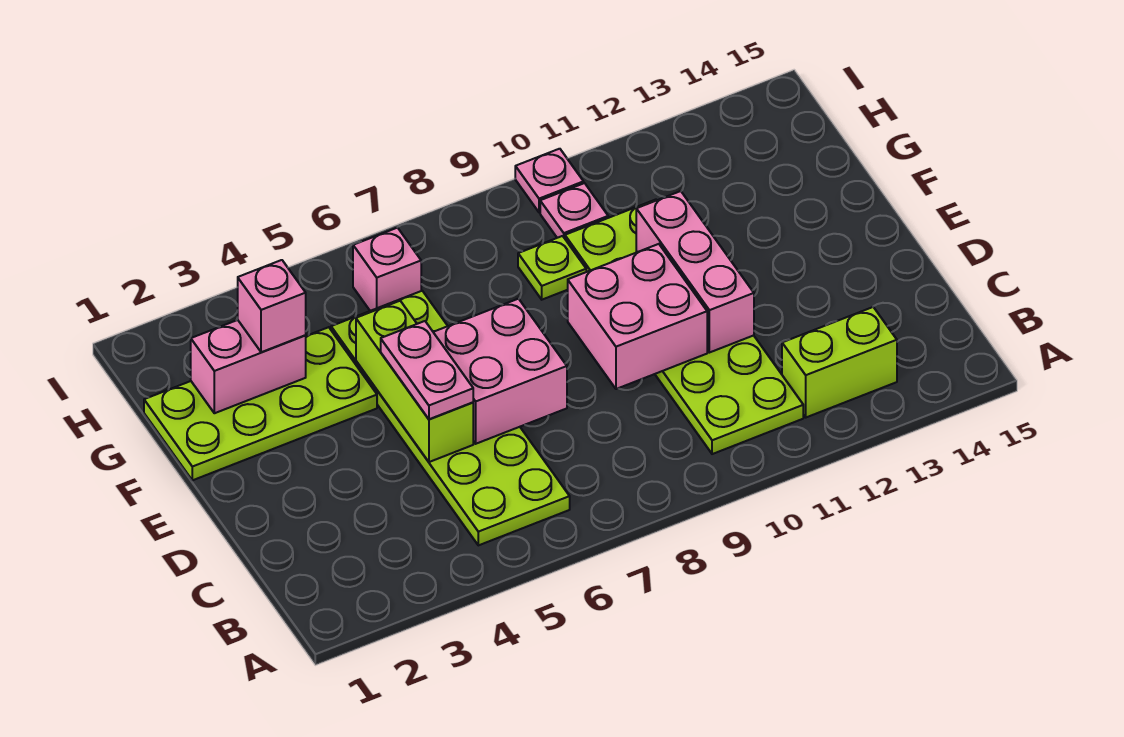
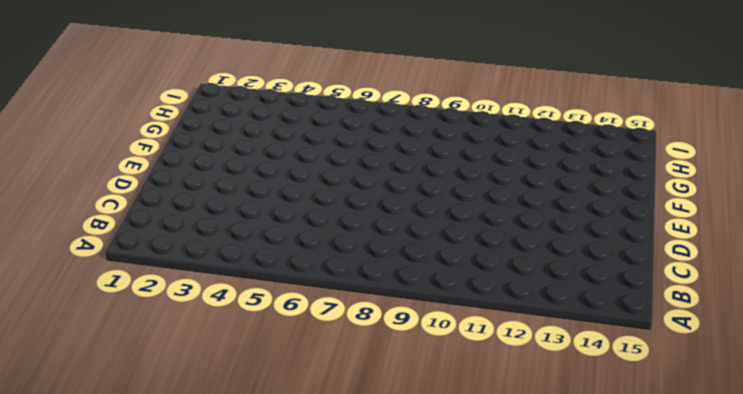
none -> lime 2x6 plate [331,291,570,545]
none -> lime 2x6 plate [565,200,803,454]
none -> lime 1x2 brick [782,307,897,417]

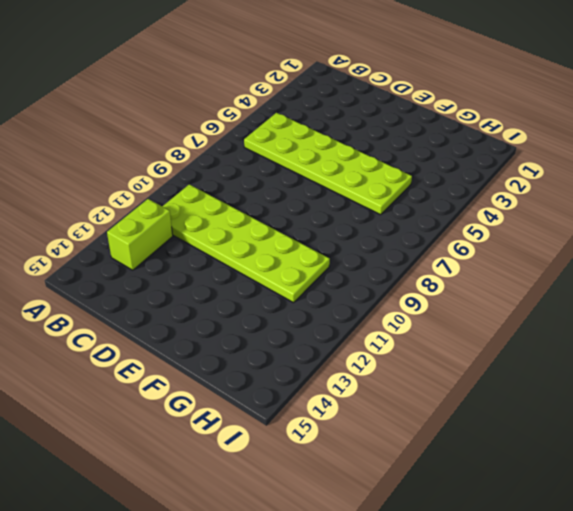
none -> lime 2x4 plate [144,327,377,480]
none -> lime 1x1 plate [518,236,586,300]
none -> pink 1x1 brick [353,228,421,311]

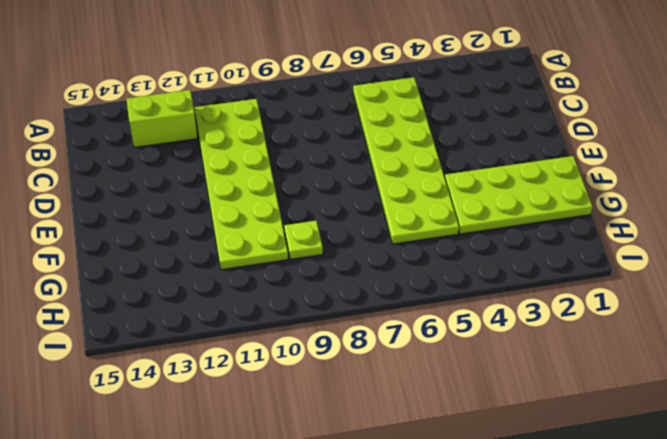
none -> pink 1x1 brick [353,228,421,311]
none -> pink 1x1 plate [540,183,608,238]
none -> pink 1x1 plate [515,149,584,212]

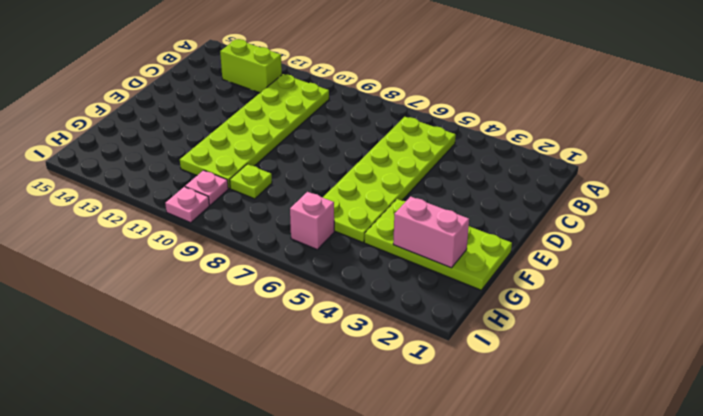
none -> lime 1x3 brick [356,301,473,462]
none -> pink 2x2 brick [433,299,567,444]
none -> pink 2x2 brick [568,244,707,389]

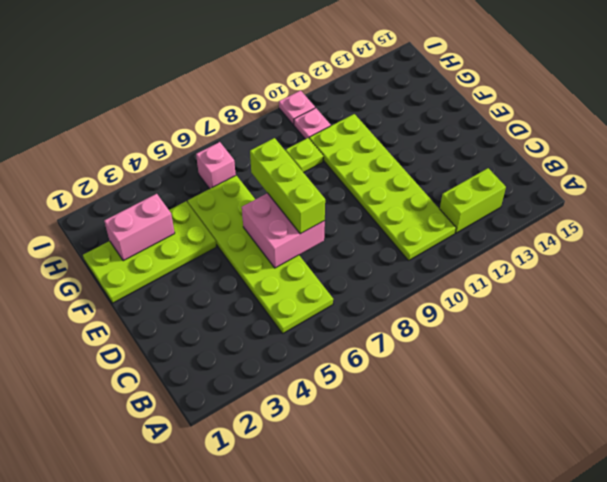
lime 1x3 brick [250,138,325,234] -> lime 1x3 brick moved to [356,301,473,462]
none -> pink 2x2 brick [568,244,707,389]
none -> pink 1x3 brick [636,191,754,353]
none -> pink 1x2 plate [381,321,473,419]

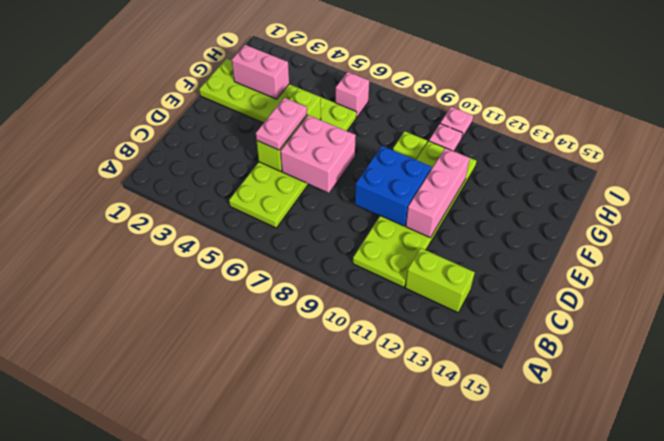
blue 2x2 brick [355,146,432,226] -> pink 2x2 brick [568,244,707,389]
none -> pink 1x1 brick [238,260,306,352]

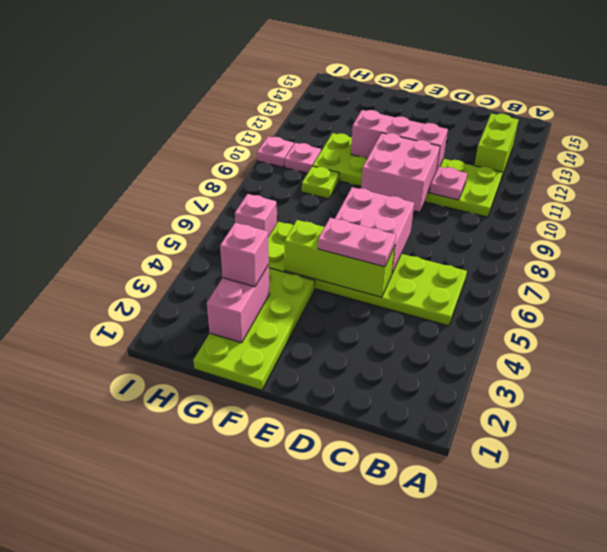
pink 1x1 plate [430,167,467,200] -> none

